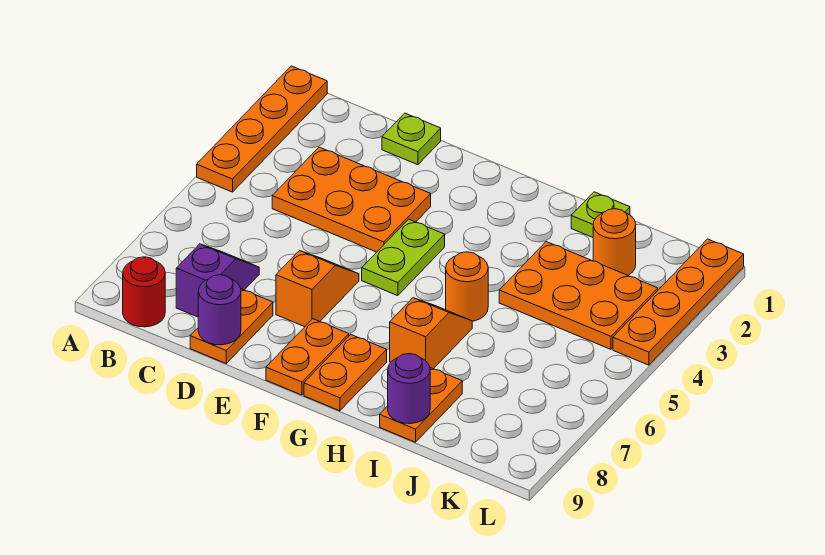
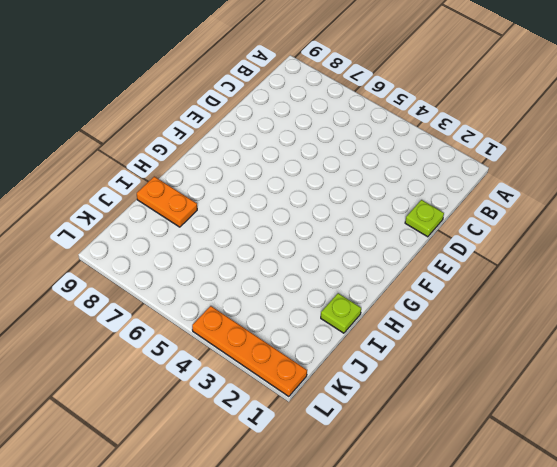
none -> orange 1x4 plate [197,66,327,192]
none -> red 1x1 round brick [123,257,165,327]
none -> orange 2x3 plate [272,147,431,252]

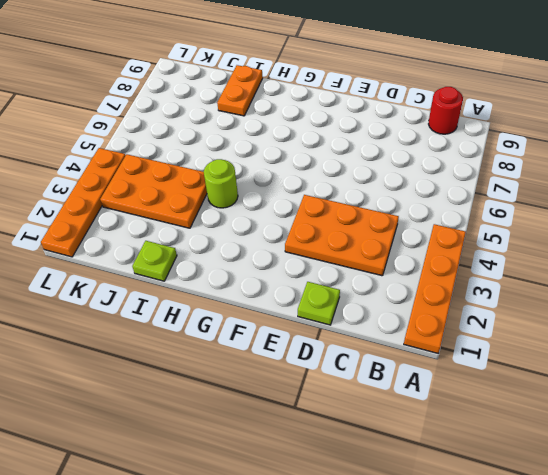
lime 1x1 round brick [204,159,238,208] -> none
none -> purple 1x2 slope [176,244,259,317]
none -> orange 1x2 plate [190,289,273,363]
none -> orange 1x2 slope [276,251,359,327]

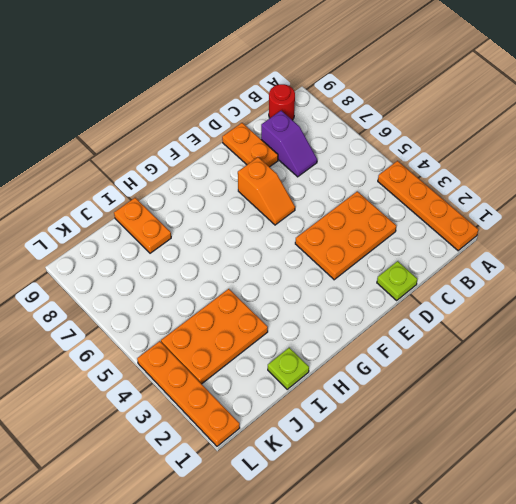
none -> lime 1x2 plate [362,219,445,296]
none -> orange 1x2 plate [266,319,349,395]
none -> orange 1x2 plate [304,334,387,411]

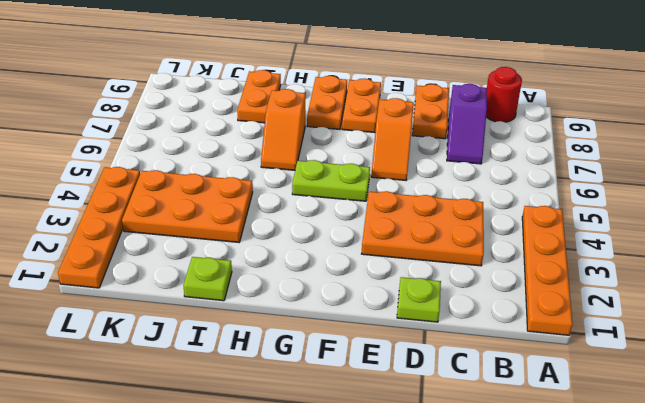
lime 1x2 plate [292,160,370,201] -> lime 1x2 plate turned to [362,219,445,296]
none -> orange 1x1 round brick [446,252,488,321]
none -> orange 1x1 round brick [593,209,636,275]
none -> purple 1x1 round brick [198,275,241,345]

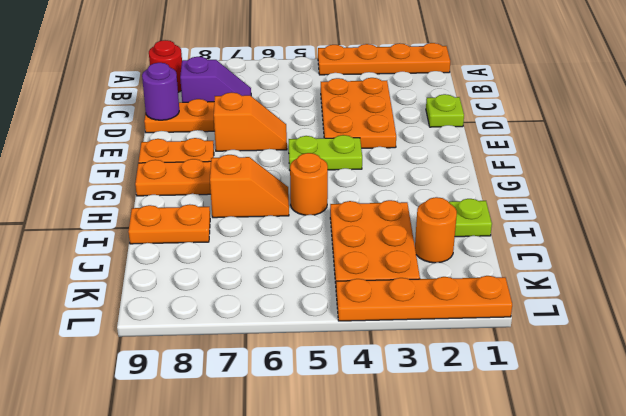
none -> purple 1x1 round brick [388,354,430,424]

